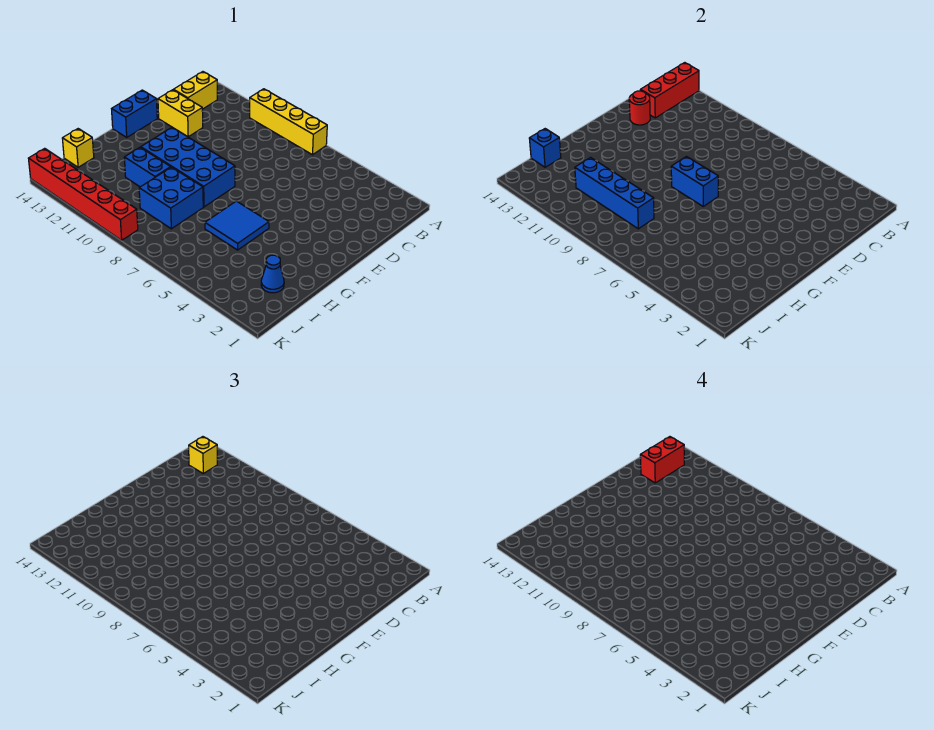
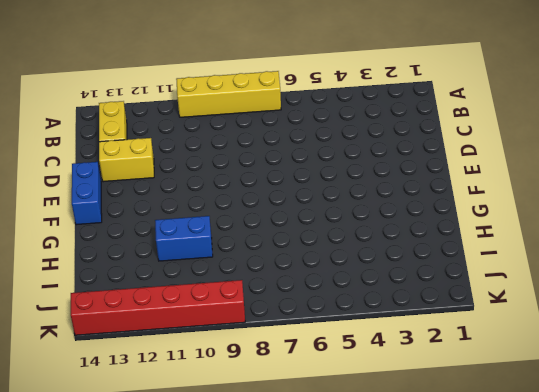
none -> blue 2x4 brick [141,127,235,207]
none -> blue 2x2 tile [205,201,269,250]
none -> blue 2x2 brick [139,167,203,229]

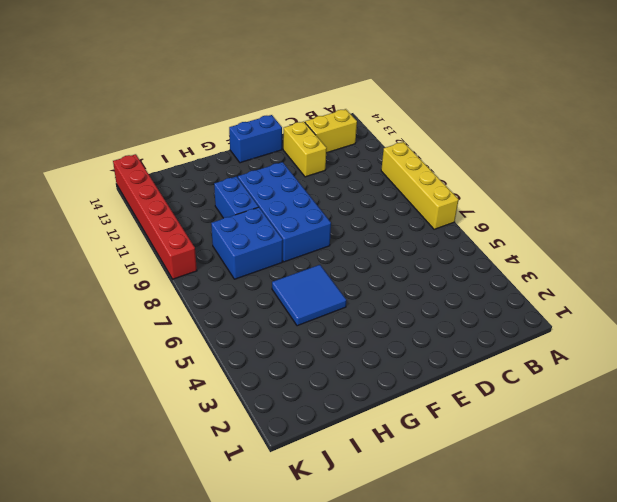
none -> blue 1x1 cone [261,255,284,293]
none -> yellow 1x1 brick [62,129,94,167]
none -> red 1x3 brick [640,63,699,118]

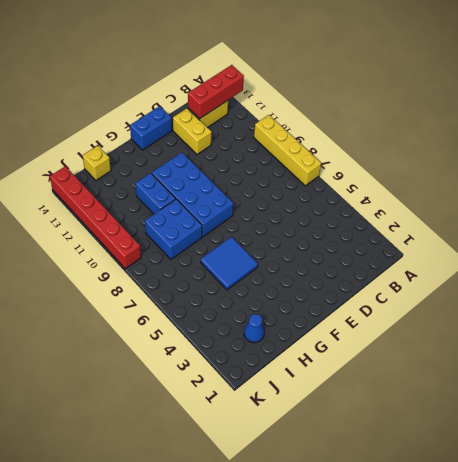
none -> red 1x1 round brick [629,91,650,125]
none -> blue 1x2 brick [671,157,718,206]
none -> blue 1x4 brick [575,158,654,229]

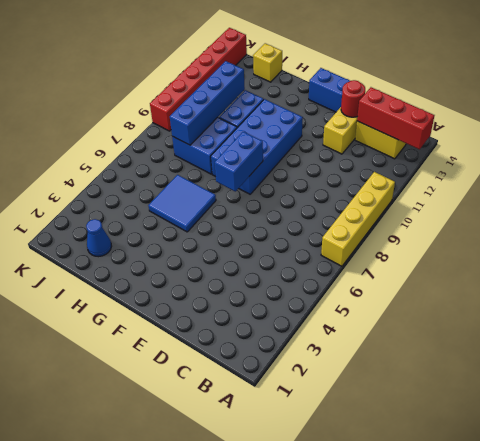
none -> blue 1x1 brick [529,129,561,167]
none -> yellow 1x1 brick [189,437,217,473]
none -> red 1x2 brick [640,437,684,483]

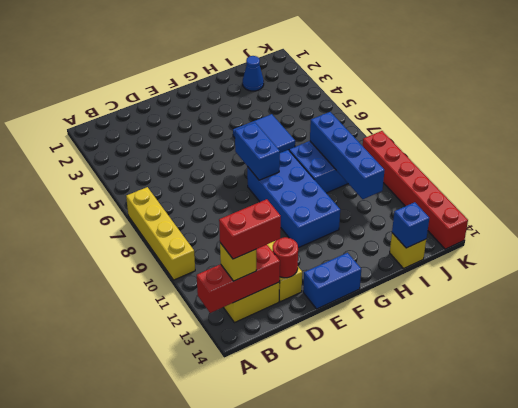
none -> blue 1x2 brick [124,147,171,187]

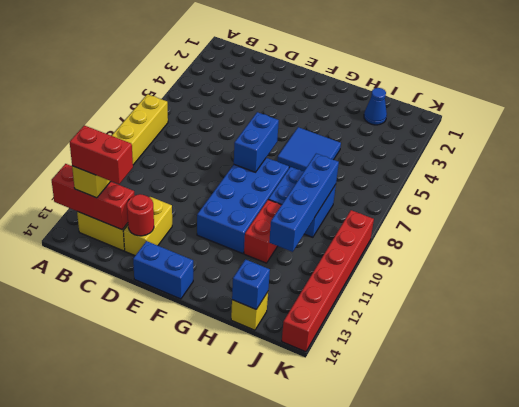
red 1x2 brick [244,200,281,263] -> blue 1x2 brick [124,147,171,187]

